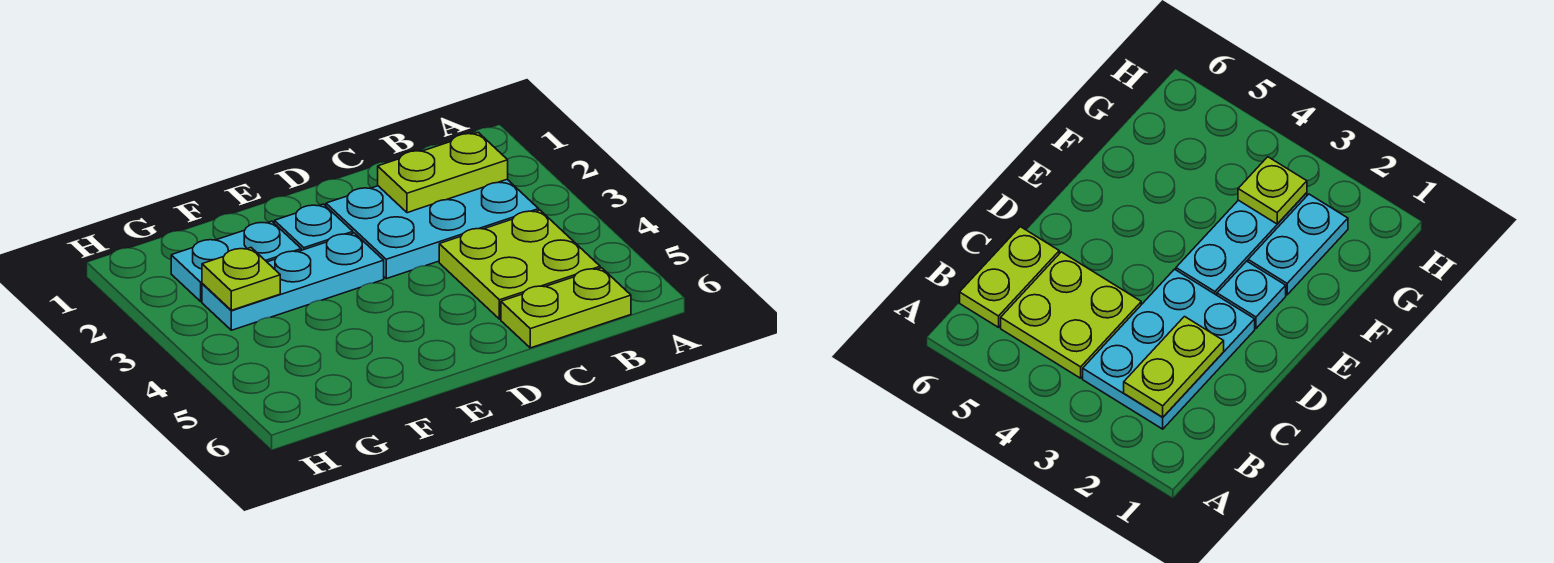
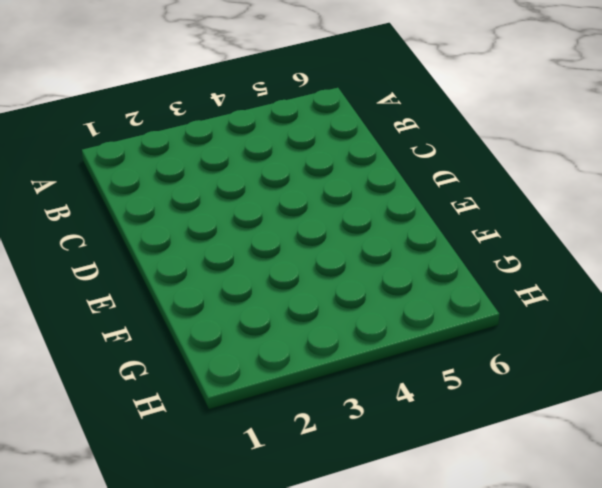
none -> cyan 2x3 plate [326,180,539,279]
none -> lime 2x2 plate [439,210,600,319]

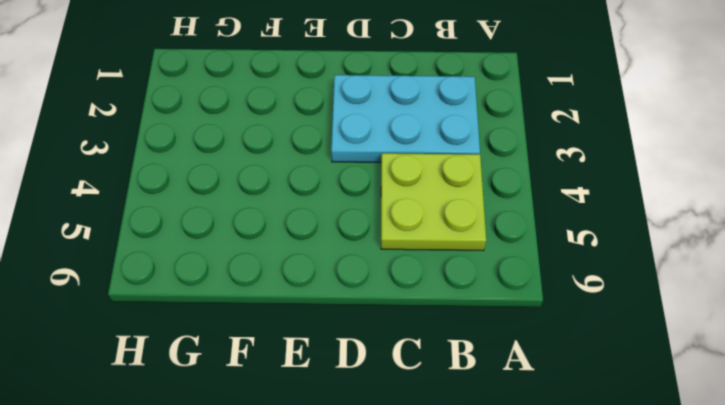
none -> lime 1x2 plate [501,268,631,348]
none -> cyan 1x1 plate [274,204,353,250]

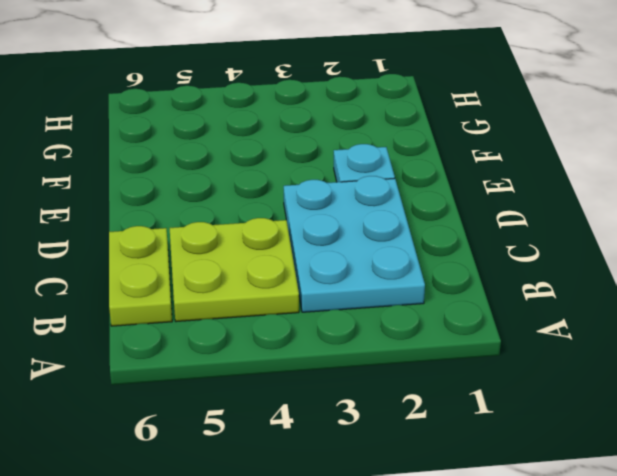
none -> cyan 1x3 plate [202,233,384,330]
none -> cyan 1x2 plate [171,221,301,301]

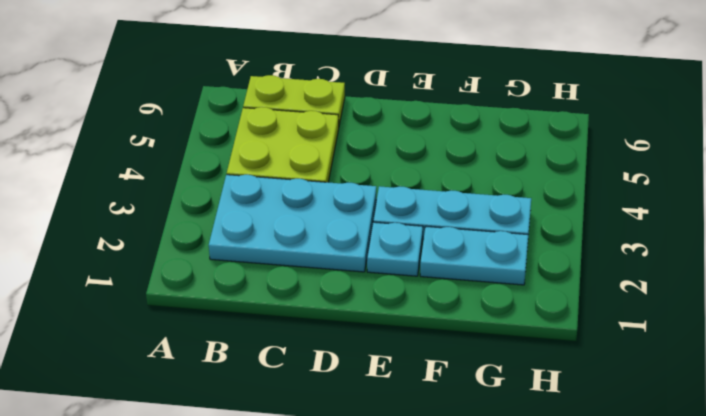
none -> lime 1x2 plate [378,132,508,213]
none -> lime 1x1 plate [202,248,280,310]

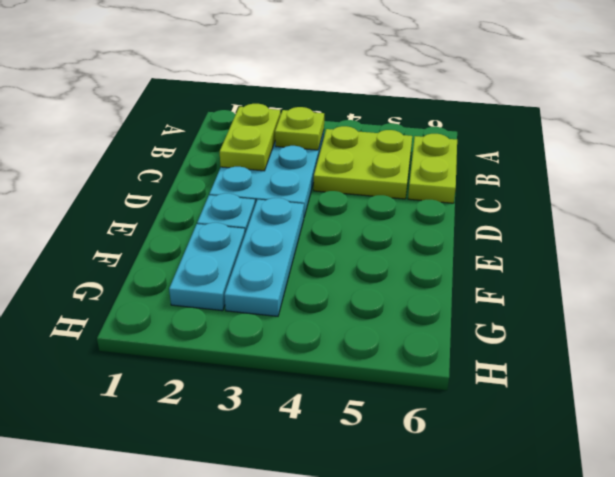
lime 1x1 plate [275,107,324,150] -> lime 1x1 plate moved to [202,248,280,310]

